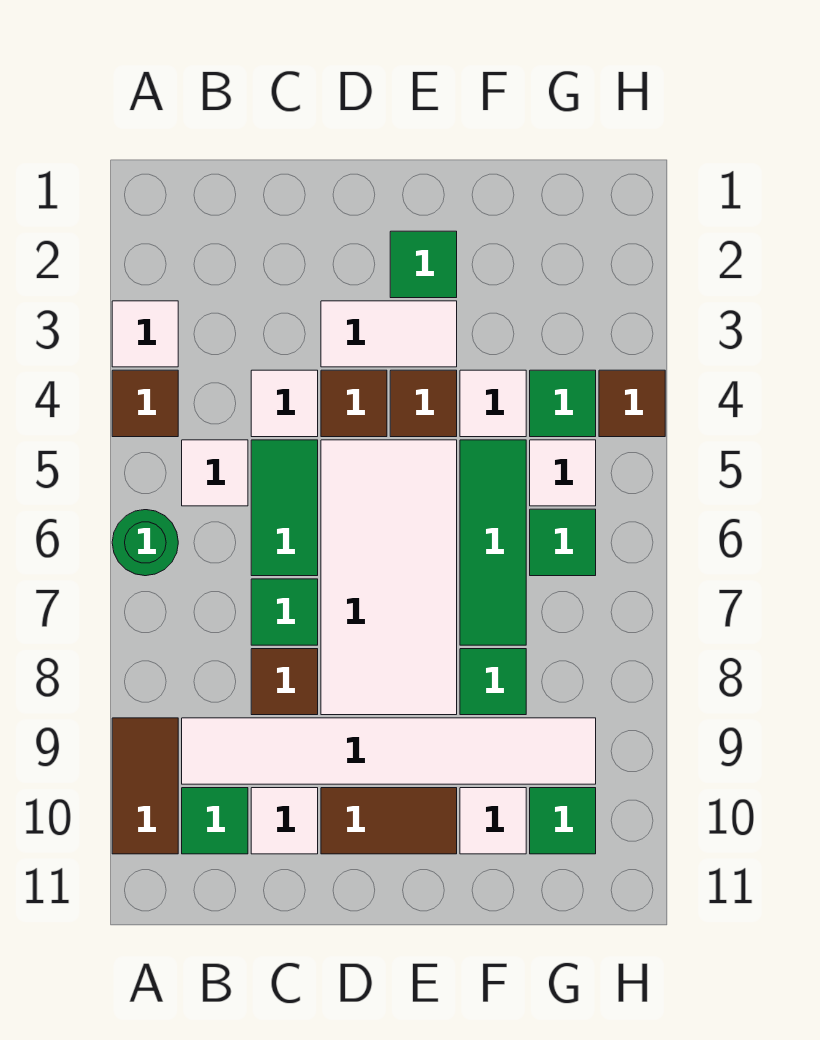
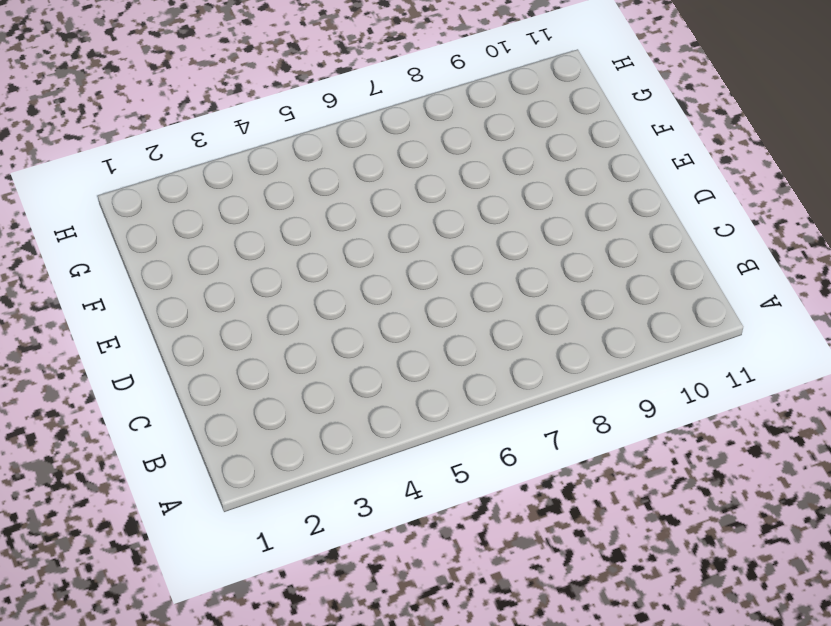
none -> white 1x1 tile [112,301,178,367]
none -> brown 1x1 tile [112,370,178,437]
none -> green 1x1 round brick [112,510,178,576]

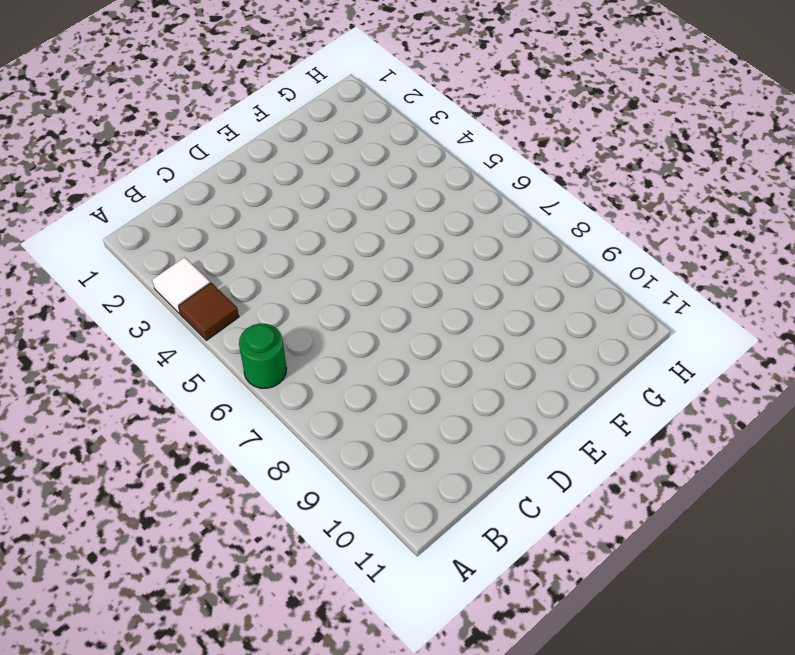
none -> brown 1x2 tile [112,718,178,854]
none -> white 1x1 tile [182,440,248,506]
none -> white 1x6 tile [182,718,596,784]

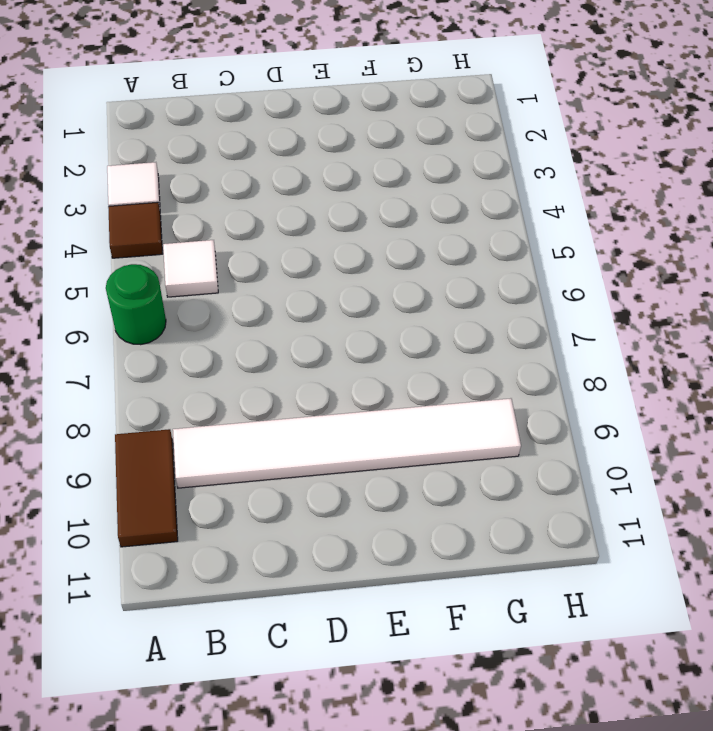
none -> green 1x1 tile [182,788,248,854]
none -> white 1x1 tile [251,370,318,437]
none -> green 1x2 tile [251,440,318,576]

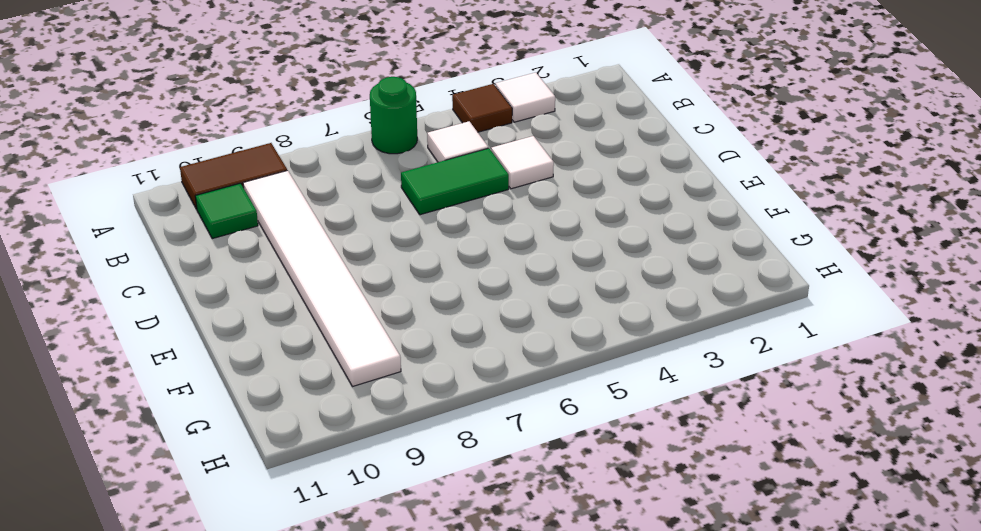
none -> green 1x1 tile [251,579,318,645]
none -> brown 1x1 tile [251,649,318,715]
none -> white 1x1 tile [251,788,318,854]

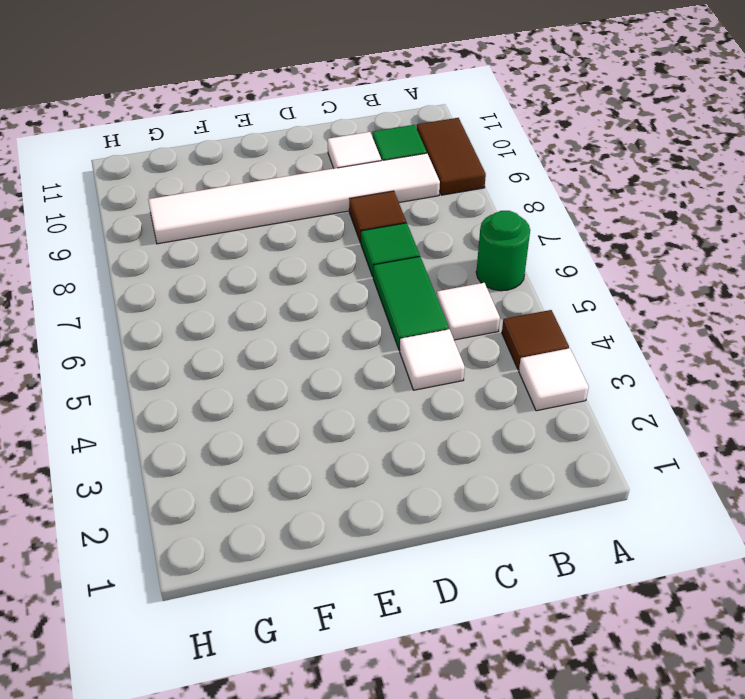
none -> white 1x2 tile [321,301,457,367]
none -> brown 1x1 tile [321,370,387,437]
none -> white 2x4 tile [321,440,457,715]

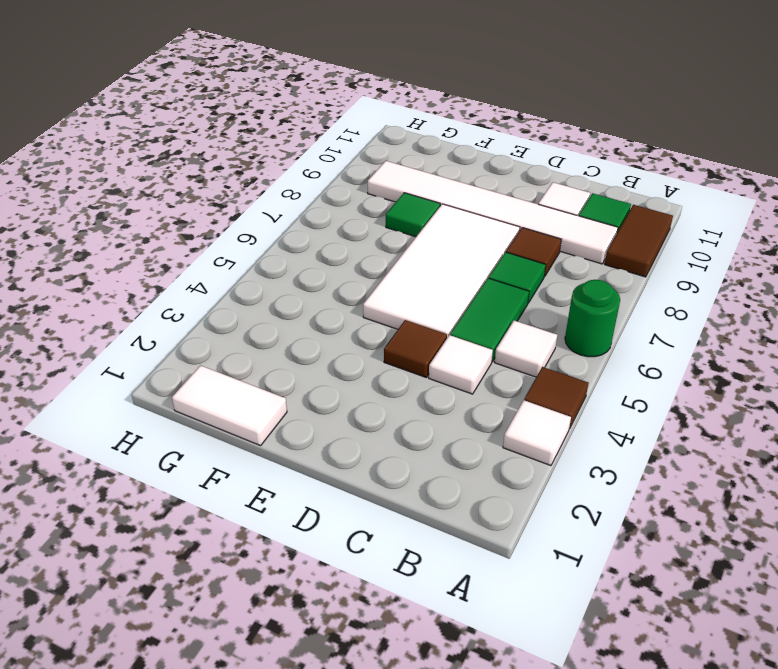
white 1x2 tile [172,366,287,446] -> white 1x2 tile moved to [321,301,457,367]
none -> brown 1x2 tile [321,788,457,854]
none -> green 1x1 tile [390,231,457,298]
none -> brown 1x1 tile [390,370,457,437]

